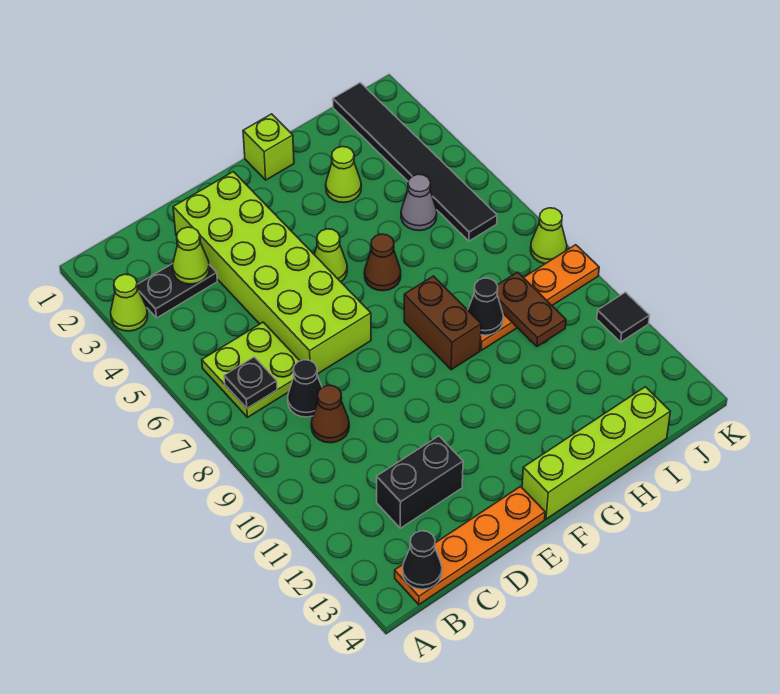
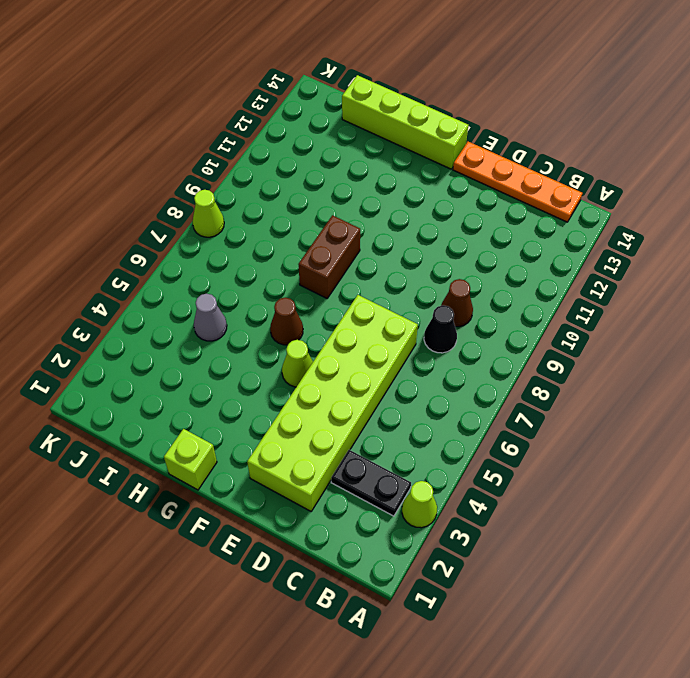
none -> lime 2x2 plate [202,322,300,417]
none -> black 1x2 brick [377,436,463,528]
none -> lime 1x1 cone [326,147,361,203]

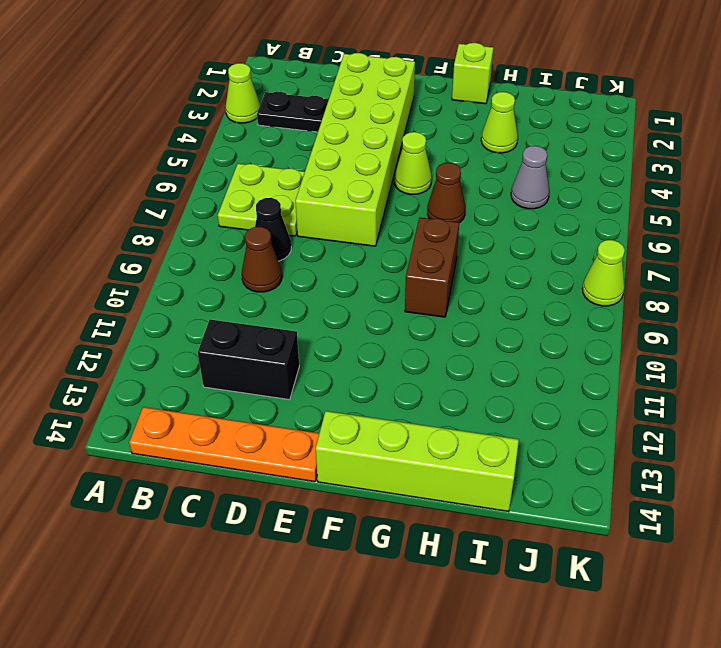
none -> orange 1x4 plate [480,245,599,350]
none -> black 1x6 tile [333,83,497,241]
none -> black 1x1 tile [597,292,650,342]

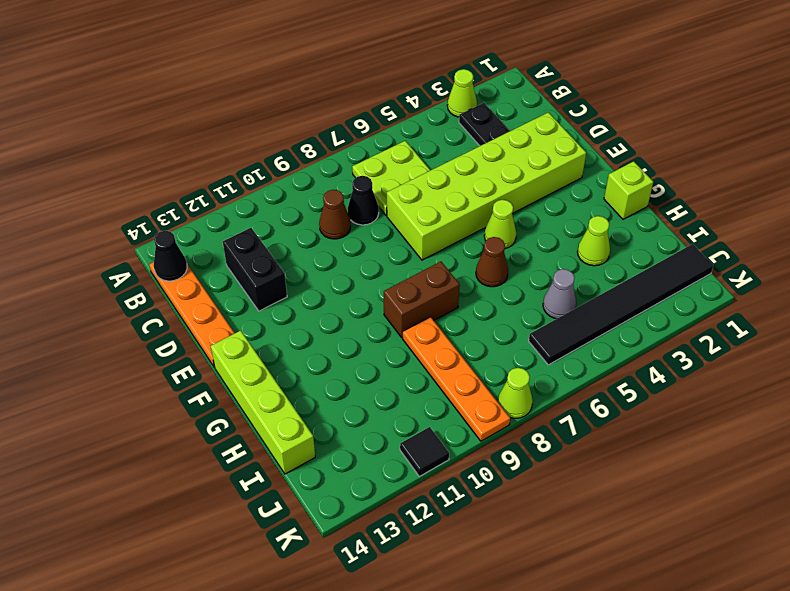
none -> black 1x1 plate [224,357,277,408]
none -> lime 1x1 cone [173,227,209,284]
none -> black 1x1 cone [468,278,503,335]

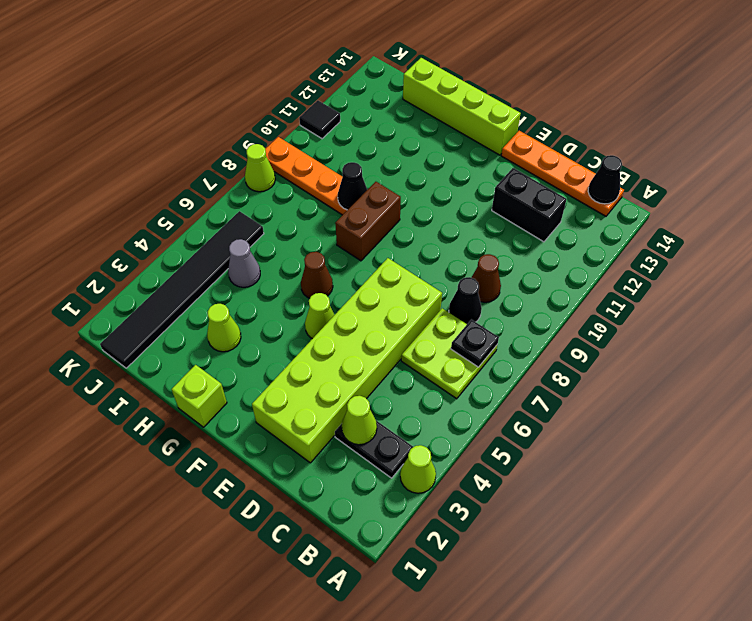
none -> brown 1x2 plate [497,272,566,346]

